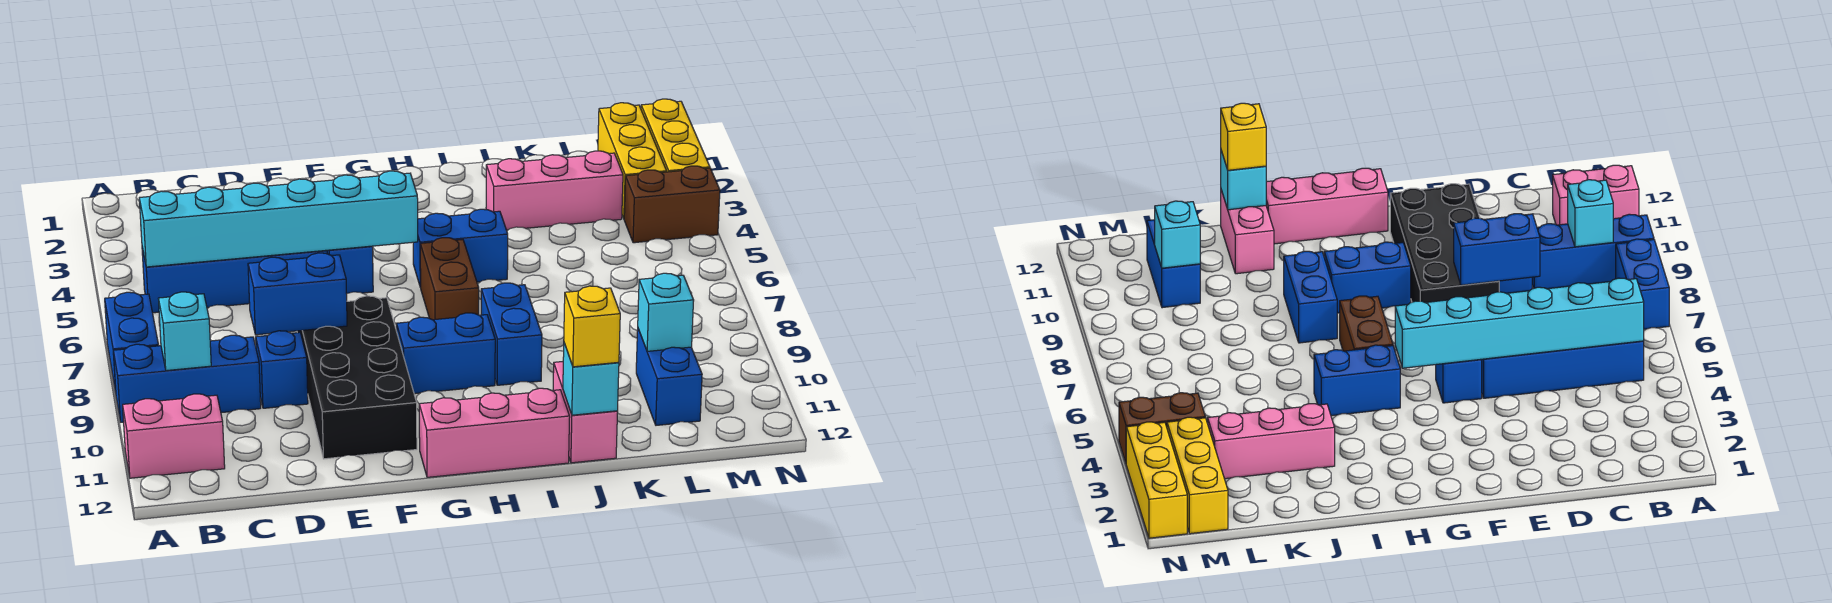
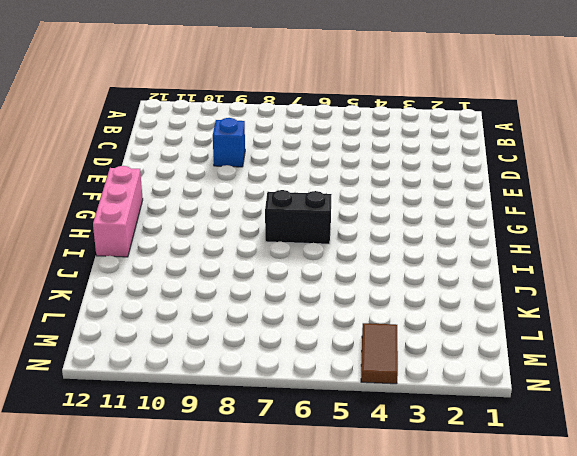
black 1x2 brick [265,190,332,244] -> brown 1x2 brick [420,238,479,320]
brown 1x2 tile [361,323,398,384] -> brown 1x2 brick [624,166,720,243]
none -> blue 1x2 brick [105,292,158,392]
none -> blue 1x3 brick [113,335,261,422]
none -> pink 1x2 brick [123,394,225,478]

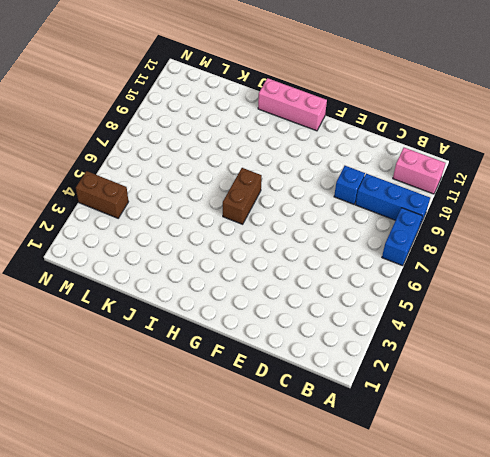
none -> blue 1x4 brick [142,247,327,313]
none -> black 2x4 brick [297,296,417,459]
none -> blue 1x1 brick [327,246,373,294]

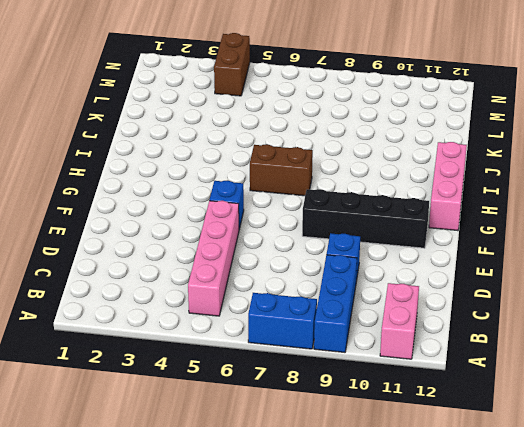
pink 1x4 brick [188,201,239,316] -> blue 1x4 brick [142,247,327,313]
black 1x4 brick [302,189,429,248] -> black 2x4 brick [297,296,417,459]
none -> blue 1x2 brick [396,313,495,394]
none -> blue 1x2 brick [413,209,508,287]
none -> blue 1x2 brick [481,283,542,385]

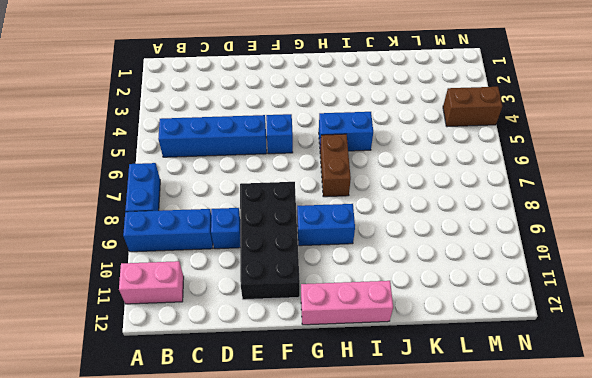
none -> blue 1x2 brick [481,283,542,385]
none -> pink 1x3 brick [486,151,623,230]
none -> pink 1x2 brick [553,362,618,463]

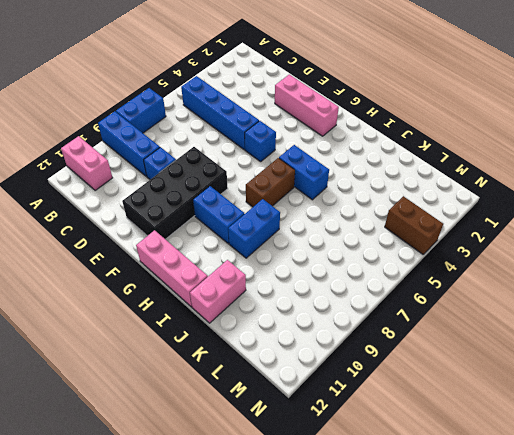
pink 1x3 brick [275,75,339,136] -> pink 1x3 brick moved to [486,151,623,230]
none -> blue 1x2 brick [636,329,702,425]
none -> yellow 1x3 brick [598,103,667,218]
none -> yellow 1x3 brick [641,99,710,172]

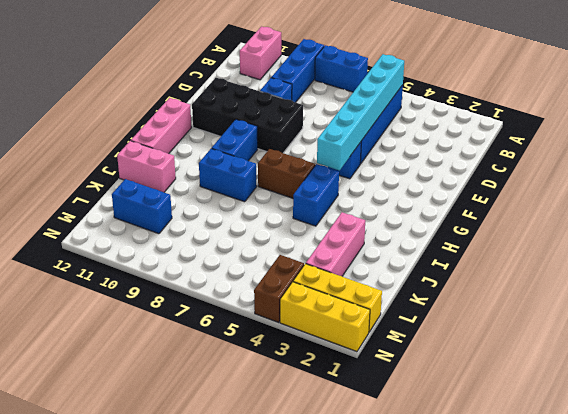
none -> cyan 1x1 brick [158,292,211,371]
none -> blue 1x2 brick [248,253,347,335]
none -> cyan 1x1 brick [563,343,619,415]

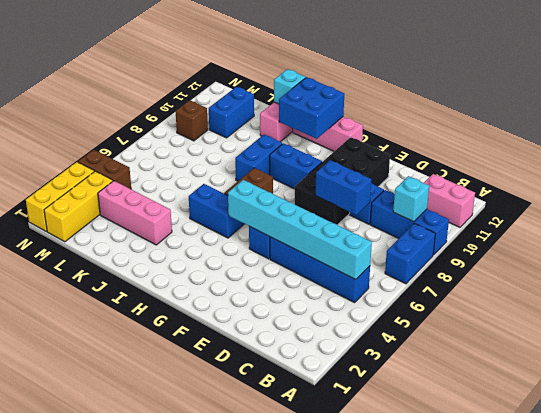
blue 2x2 brick [279,77,344,139] -> none
brown 1x1 brick [176,100,208,141] -> none
none -> cyan 1x1 brick [638,273,694,351]
none -> yellow 1x1 brick [564,286,620,367]

